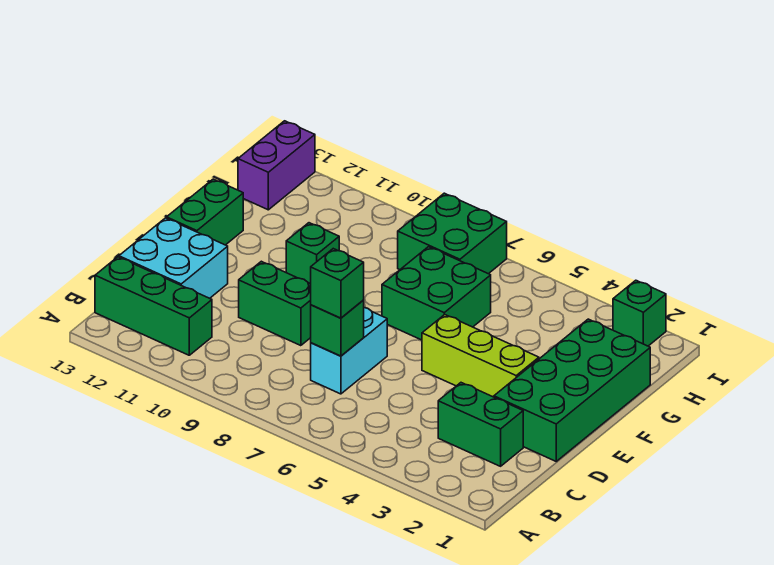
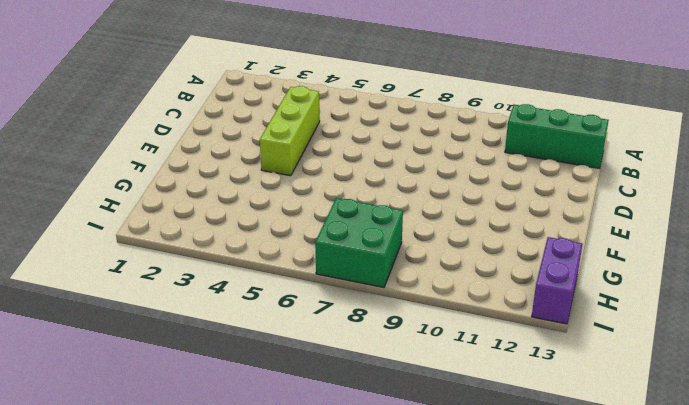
lime 1x3 brick [260,86,320,176] -> lime 1x3 brick turned to [422,315,539,397]
none -> green 1x2 brick [438,383,523,466]
none -> cyan 1x2 brick [311,308,387,394]
none -> cyan 2x2 brick [119,218,228,298]

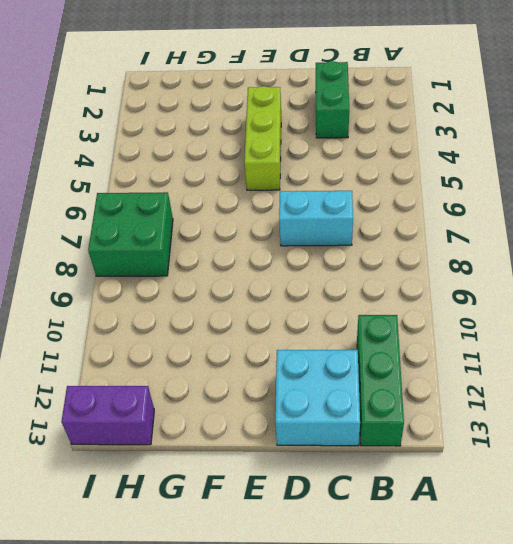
none -> green 2x4 brick [494,319,650,461]
none -> green 1x2 brick [239,261,311,346]
none -> green 1x2 brick [167,179,243,245]

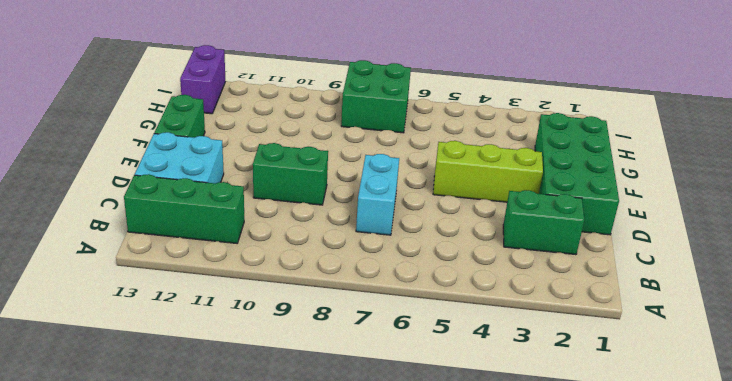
none -> green 2x2 brick [382,247,491,340]
none -> green 1x1 brick [286,223,339,284]
none -> green 1x1 brick [613,280,666,346]

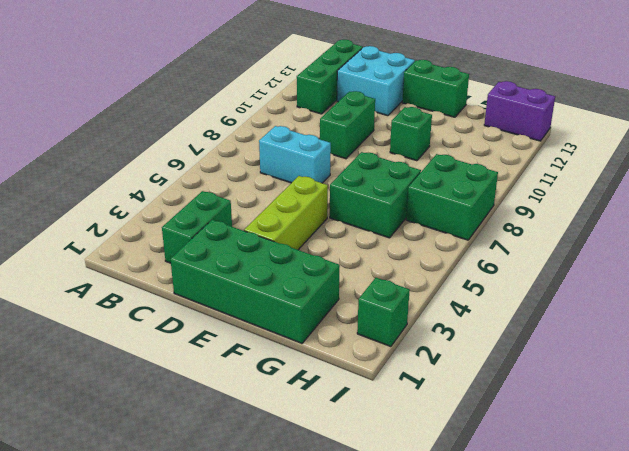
none -> green 1x1 brick [311,300,364,356]
none -> green 1x1 brick [311,249,364,318]

